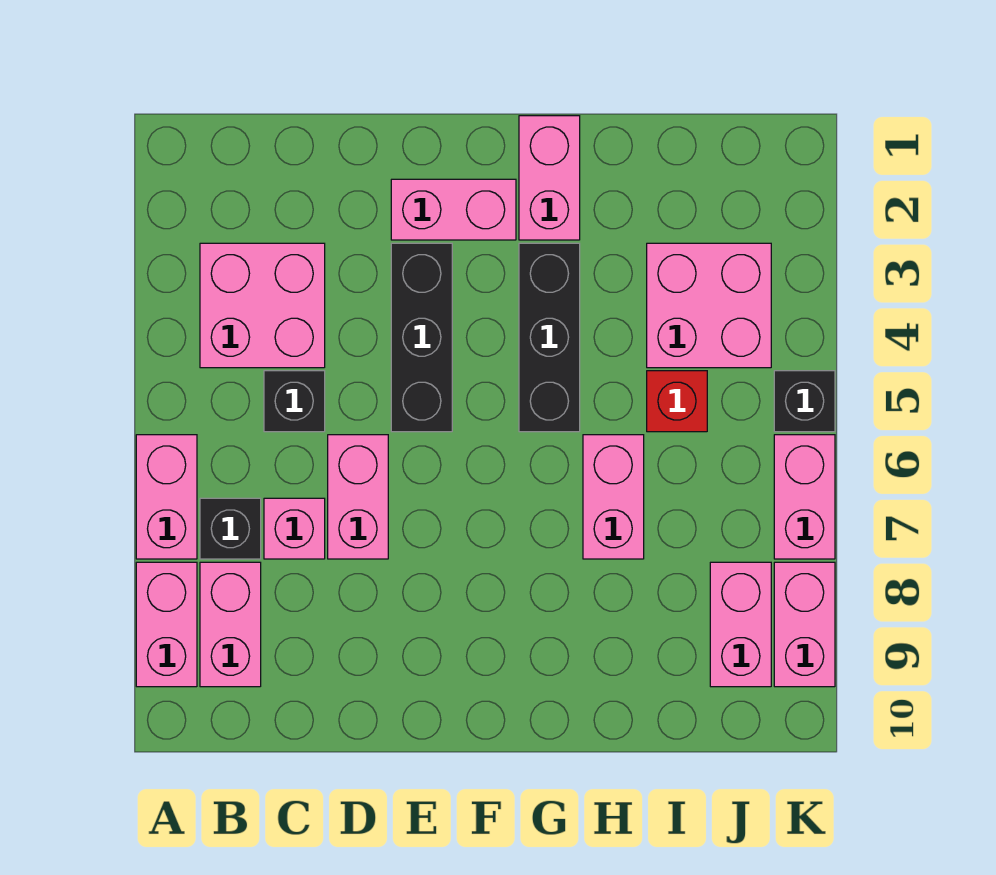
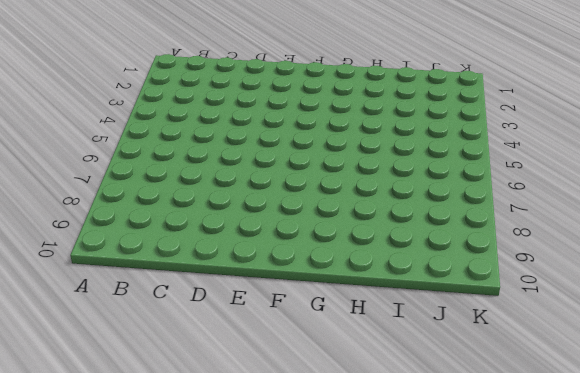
none -> pink 1x2 brick [136,435,197,559]
none -> pink 1x2 brick [136,562,197,687]
none -> pink 2x2 brick [200,243,325,368]

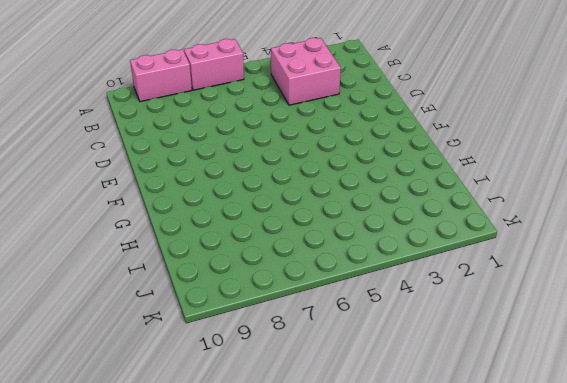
none -> black 1x1 brick [200,498,261,559]
none -> pink 1x2 brick [200,562,261,687]
none -> black 1x1 brick [264,371,325,432]

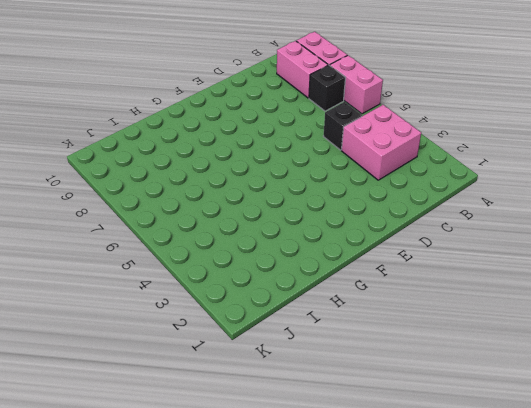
none -> pink 1x1 brick [264,498,325,559]
none -> pink 1x2 brick [328,435,388,559]
none -> pink 1x2 brick [391,179,516,240]

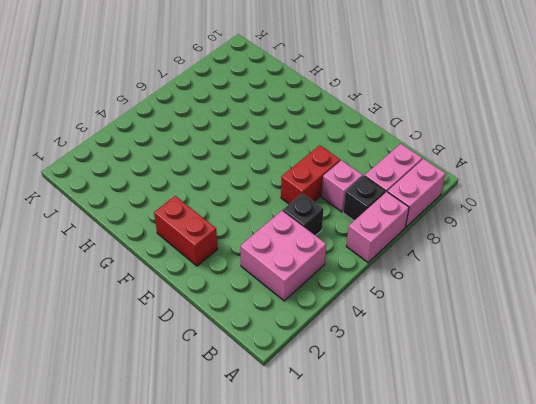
red 1x2 brick [281,145,340,204] -> pink 1x2 brick [328,435,388,559]
red 1x2 brick [154,196,218,266] -> pink 1x2 brick [391,179,516,240]
none -> black 1x3 brick [391,243,452,432]
none -> pink 1x2 brick [519,116,580,240]
none -> black 1x3 brick [519,243,580,432]

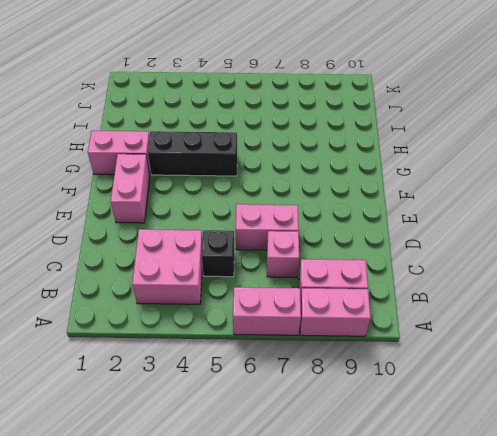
none -> black 1x1 brick [200,498,261,559]
none -> black 1x3 brick [391,243,452,432]
none -> pink 1x2 brick [583,435,644,559]

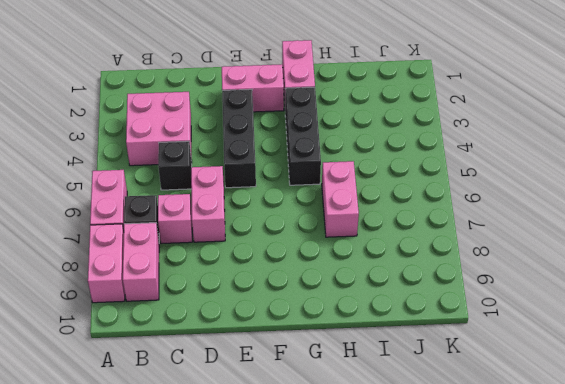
none -> pink 2x2 brick [647,243,771,368]
none -> red 1x1 brick [647,371,707,432]
none -> pink 1x2 brick [710,562,771,687]

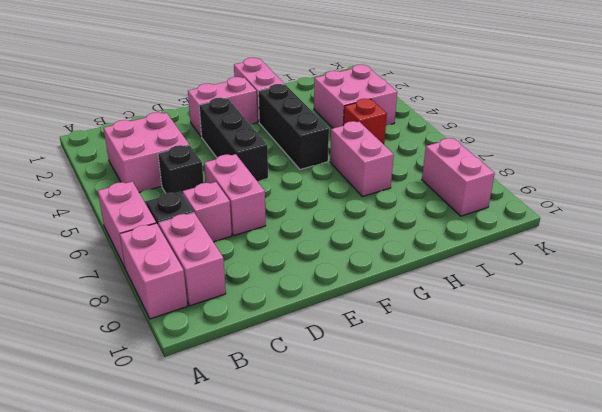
none -> black 1x1 brick [774,371,835,432]
none -> pink 1x2 brick [774,435,835,559]
none -> pink 1x2 brick [774,562,835,687]

